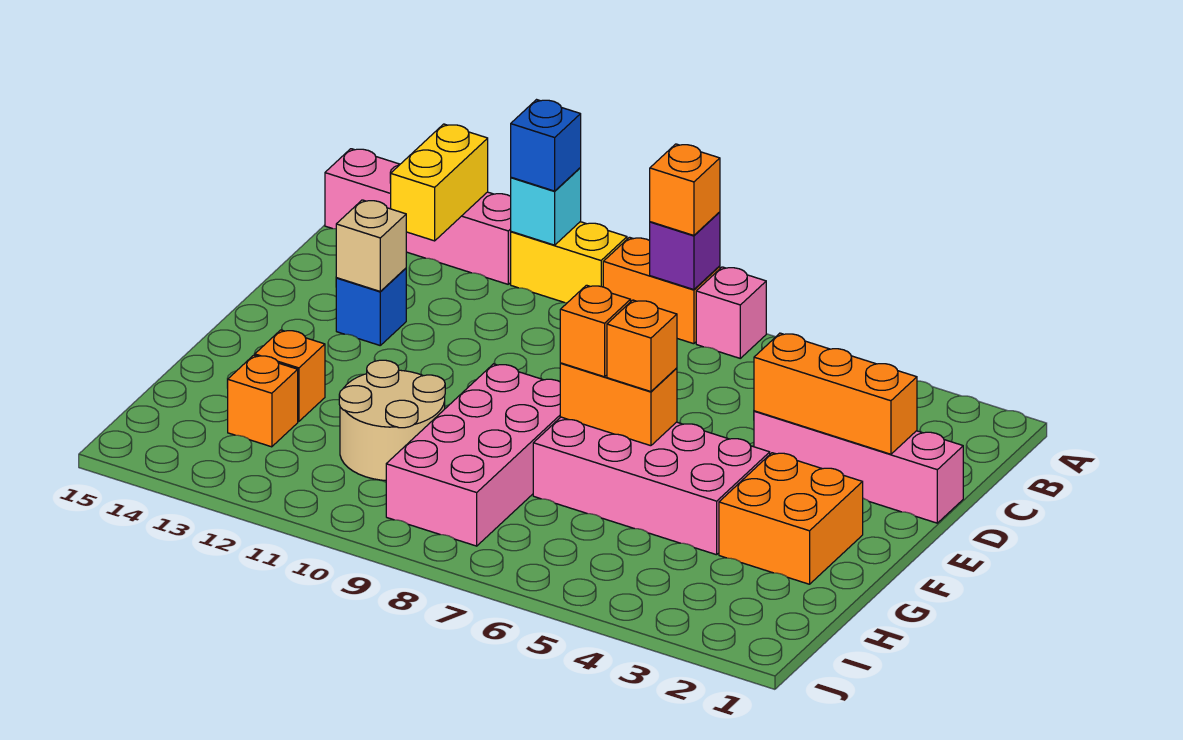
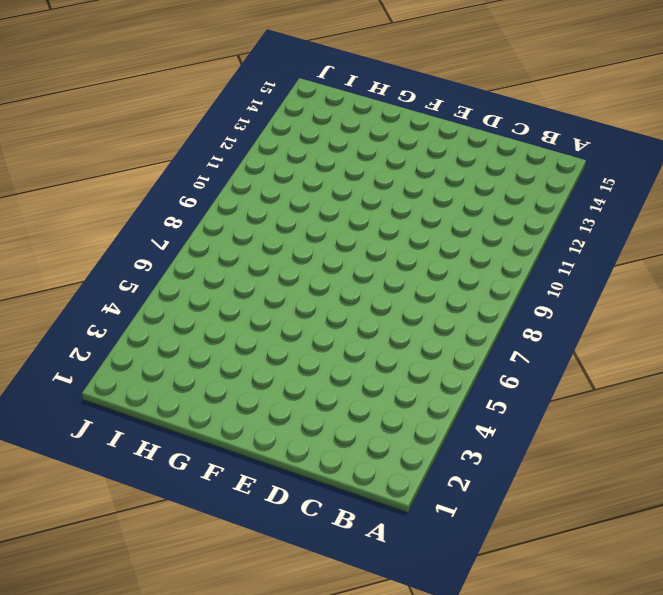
none -> pink 1x1 brick [696,267,766,358]
none -> orange 1x2 brick [603,237,720,344]
none -> yellow 1x2 brick [511,222,627,303]

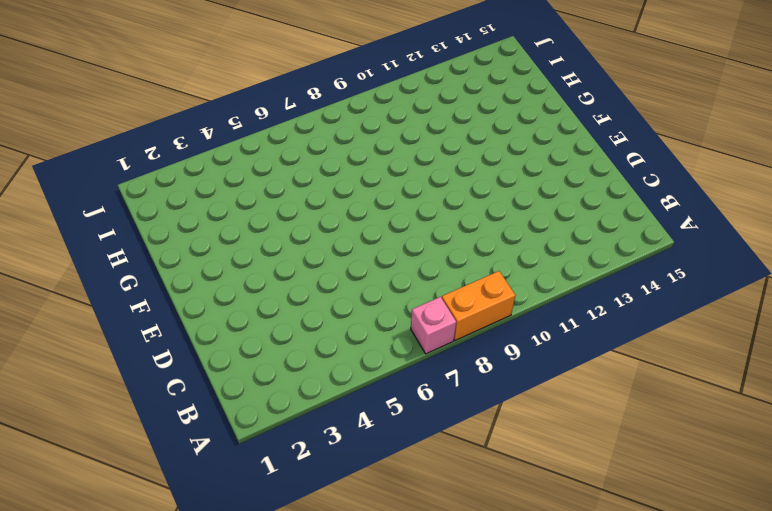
none -> yellow 1x2 brick [511,222,627,303]
none -> pink 1x4 brick [325,149,511,284]
none -> pink 1x4 brick [754,411,963,523]

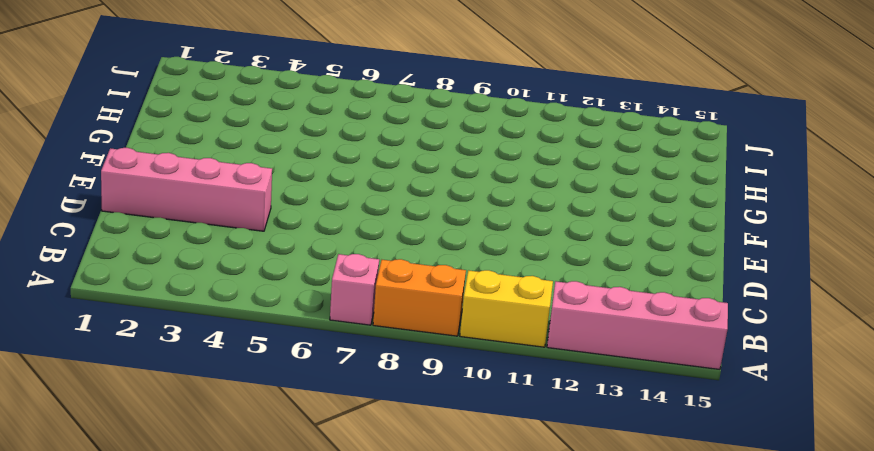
none -> blue 1x1 brick [336,268,406,345]
none -> orange 2x2 brick [719,453,863,584]
none -> pink 2x4 brick [533,417,770,555]

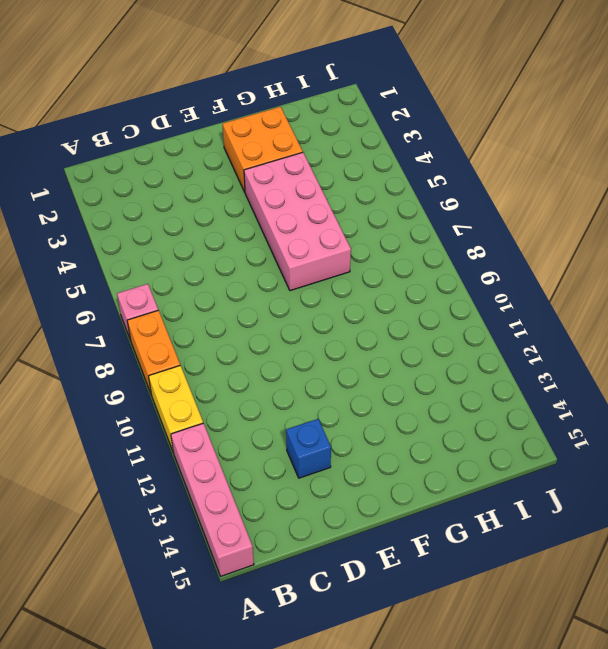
none -> pink 1x4 brick [754,411,963,523]
none -> pink 2x4 brick [386,364,560,546]
none -> tan 2x2 round brick [339,360,445,480]

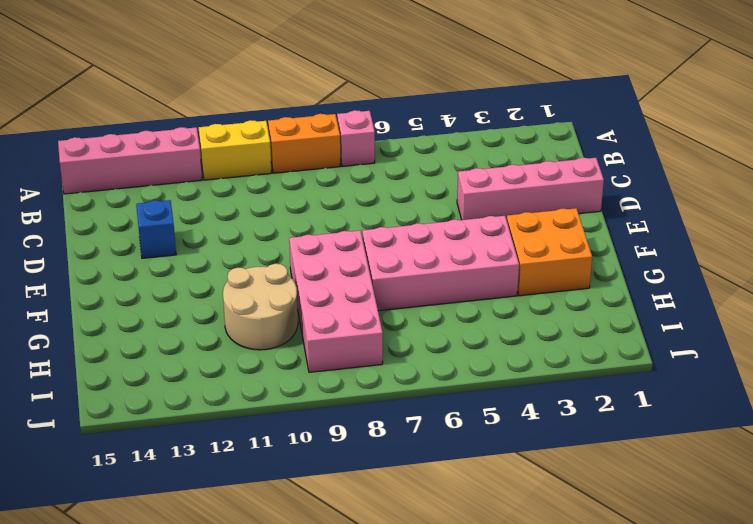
none -> orange 1x1 brick [255,330,325,421]
none -> orange 1x1 brick [228,355,298,447]
none -> purple 1x1 brick [650,212,720,290]

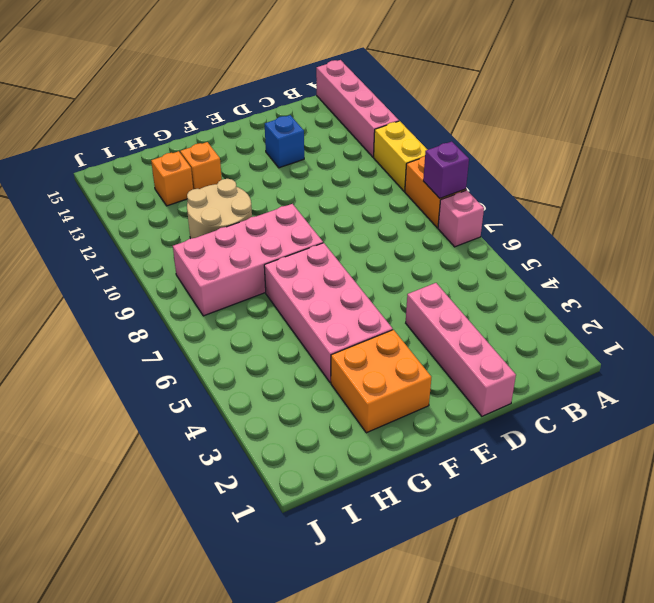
none -> cyan 1x1 brick [511,168,581,245]
none -> yellow 1x2 brick [391,124,488,241]
none -> orange 1x3 brick [754,333,917,454]

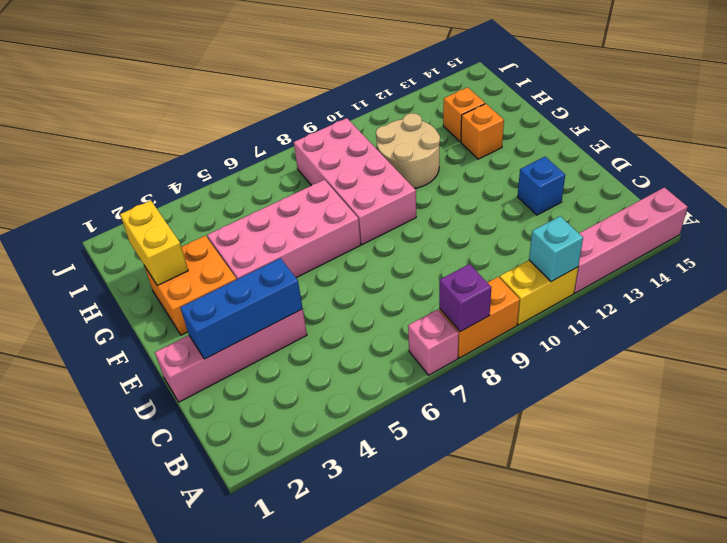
blue 1x3 brick [180,258,303,359] -> orange 1x3 brick [754,333,917,454]
yellow 1x2 brick [120,200,188,286] -> yellow 1x2 brick moved to [391,124,488,241]
none -> tan 1x1 brick [336,200,406,292]
none -> orange 1x2 brick [560,363,677,446]
none -> orange 1x1 brick [650,144,720,235]

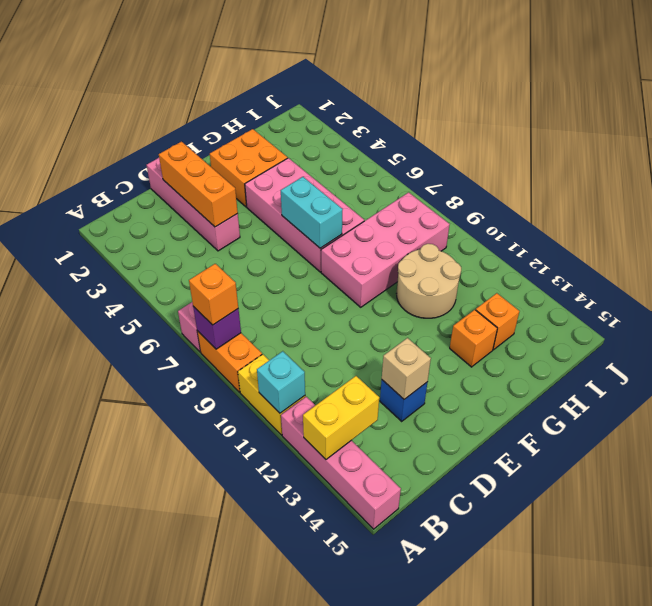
cyan 1x2 brick [281,177,343,248] -> orange 1x2 brick [560,363,677,446]
none -> blue 1x1 brick [511,100,581,191]
none -> orange 1x1 brick [607,300,677,392]
none -> orange 1x1 brick [560,285,631,377]

